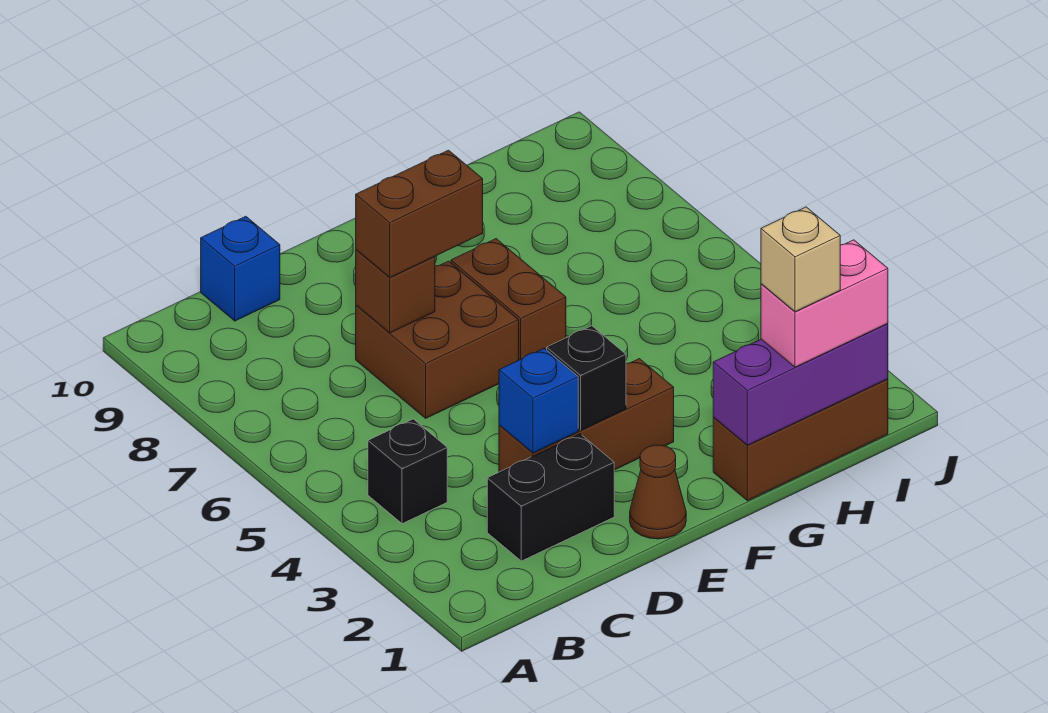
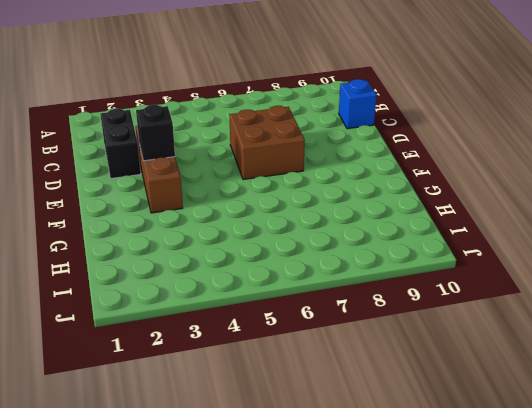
none -> black 1x1 brick [368,419,447,524]
none -> brown 1x1 cone [630,445,686,539]
none -> brown 1x2 brick [451,239,566,360]

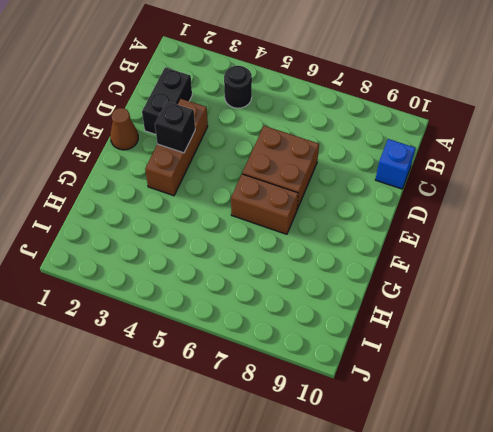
black 1x1 round brick [224,66,252,108] -> black 1x1 brick [368,419,447,524]
none -> brown 1x3 brick [713,379,888,501]
none -> blue 1x1 brick [499,348,578,453]
none -> brown 1x1 brick [356,250,435,333]

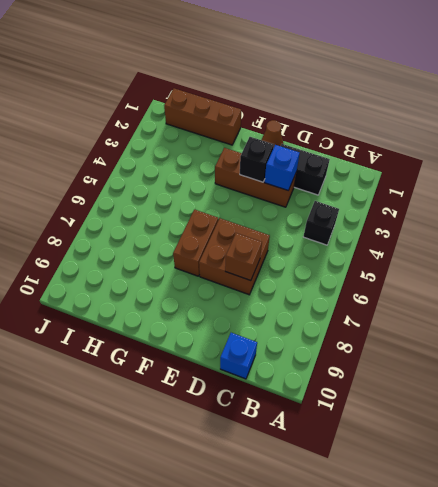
none -> purple 1x3 brick [713,324,888,445]
none -> brown 1x2 brick [356,150,483,277]
none -> pink 1x2 brick [761,240,888,367]

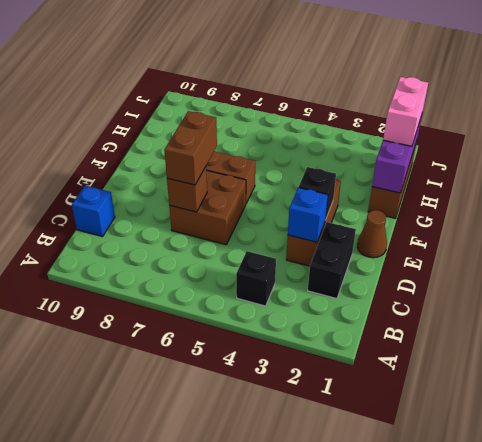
none -> tan 1x1 brick [761,207,840,312]

